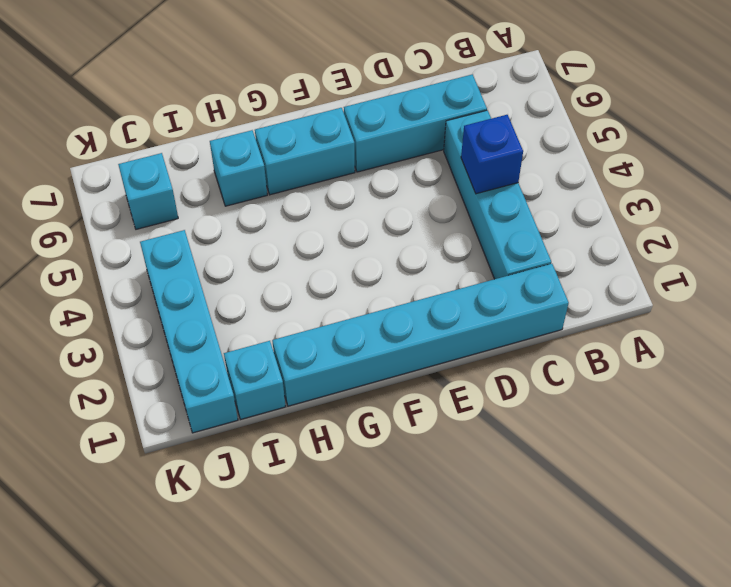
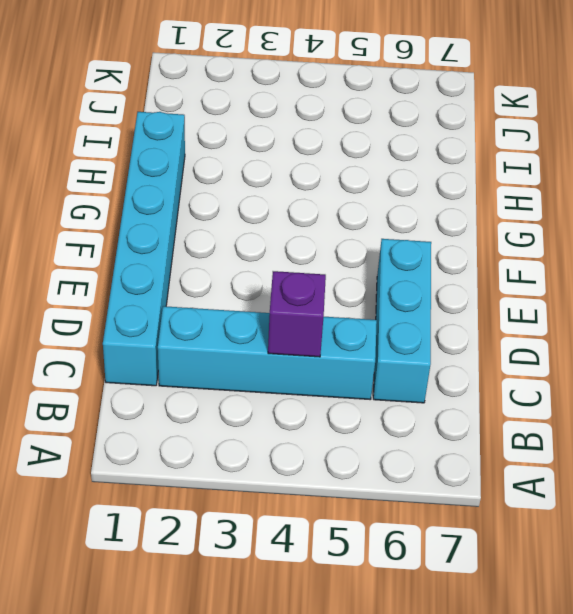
purple 1x1 brick [268,271,326,357] -> blue 1x1 brick [461,115,523,194]
none -> cyan 1x2 brick [255,108,355,195]
none -> cyan 1x1 brick [210,130,267,206]

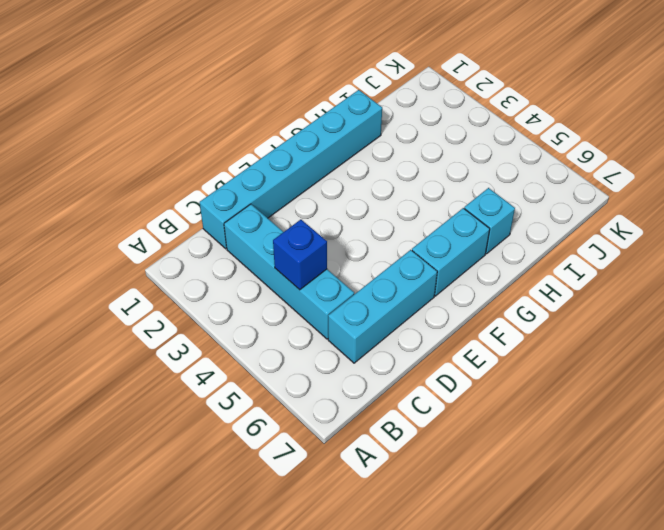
none -> cyan 1x1 brick [224,341,286,419]
none -> cyan 1x4 brick [140,230,238,433]

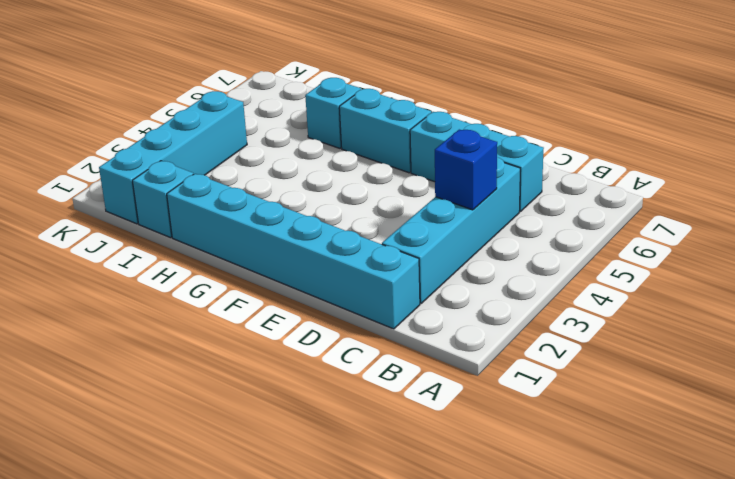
none -> cyan 1x1 brick [118,153,178,229]

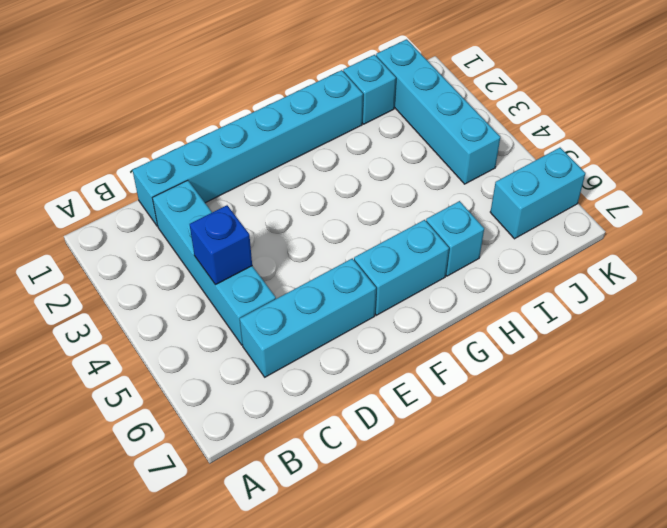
cyan 1x2 brick [490,148,586,239] -> cyan 1x1 brick [118,153,178,229]

